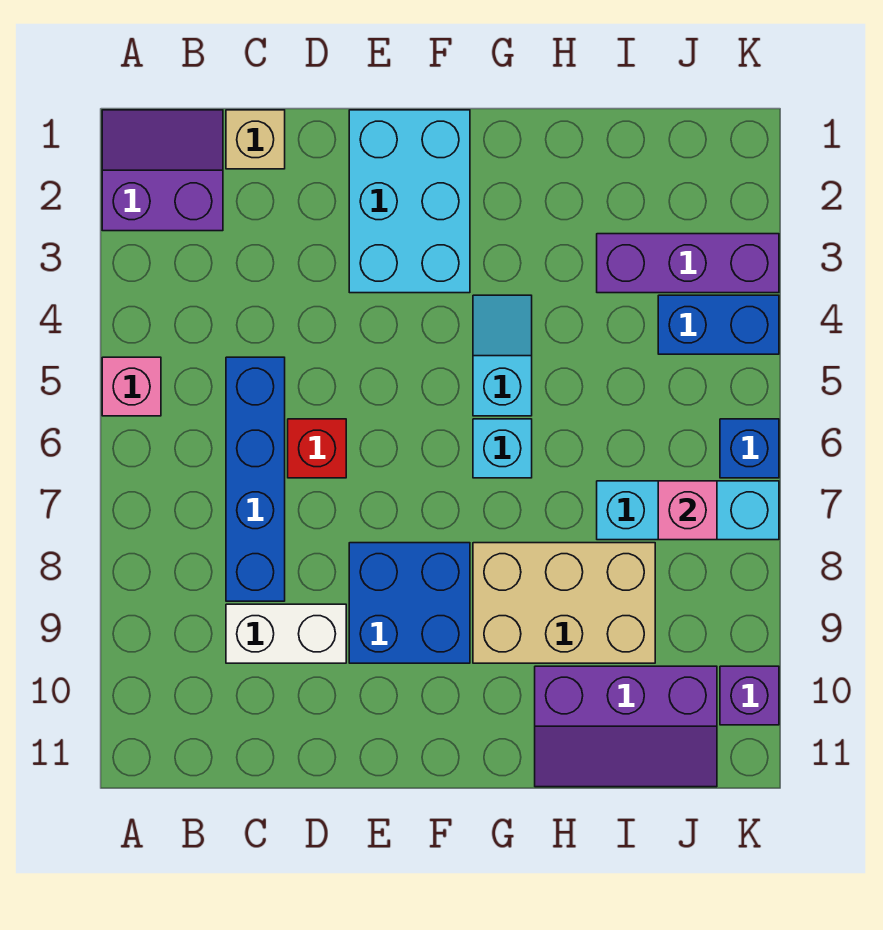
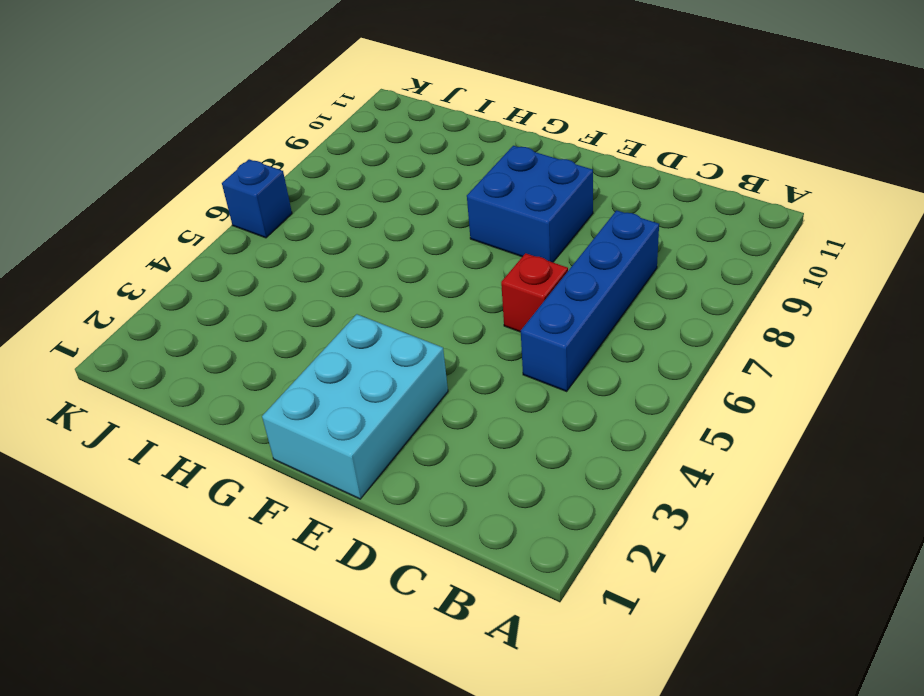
none -> purple 2x2 slope [102,110,223,231]
none -> pink 1x1 brick [102,357,161,416]
none -> tan 1x1 brick [226,110,285,169]

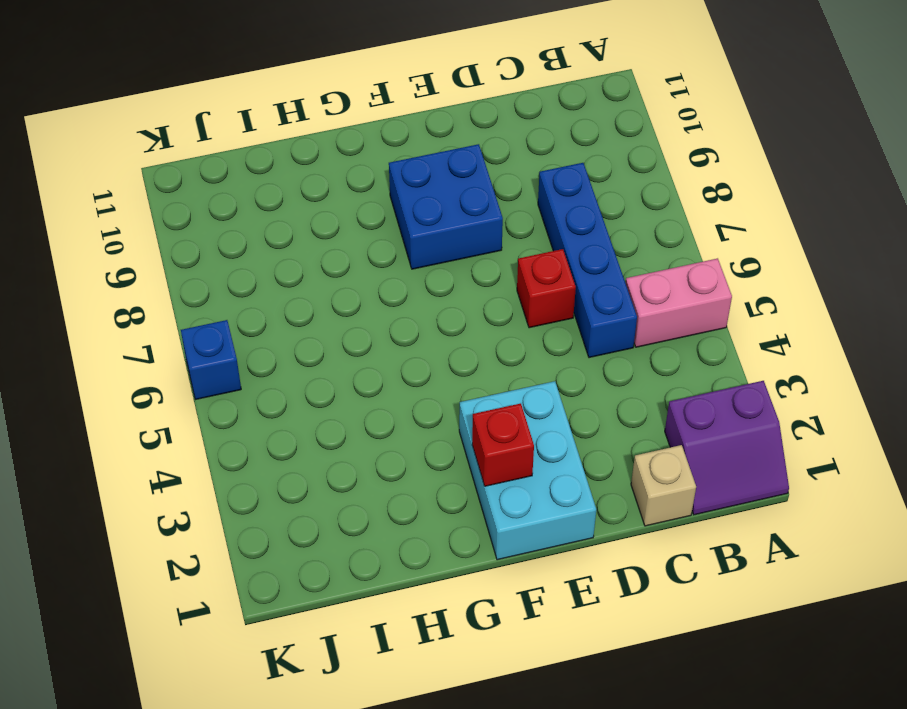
pink 1x2 brick [626,258,732,347] -> pink 1x1 brick [102,357,161,416]
red 1x1 brick [472,403,534,486] -> none
none -> white 1x2 brick [226,604,346,663]
none -> cyan 1x2 slope [473,295,532,416]
none -> cyan 1x1 brick [473,419,532,478]

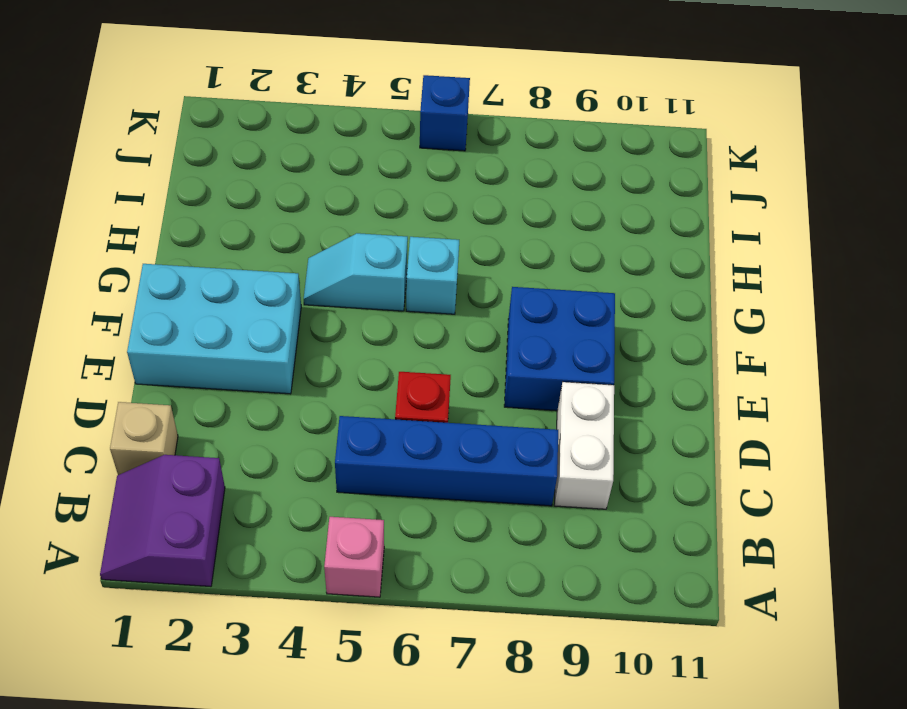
none -> tan 2x3 brick [473,543,655,663]
none -> purple 2x3 slope [535,666,717,787]
none -> purple 1x3 brick [597,234,779,293]

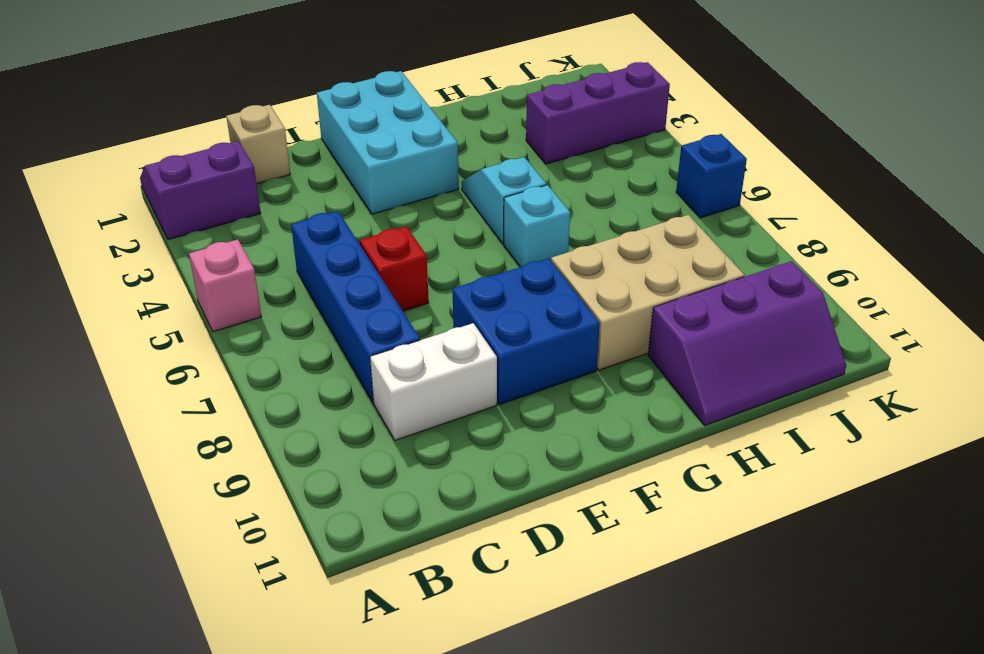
none -> cyan 1x3 brick [597,481,779,540]
none -> blue 1x2 brick [658,295,779,354]
none -> purple 1x1 brick [720,666,779,725]

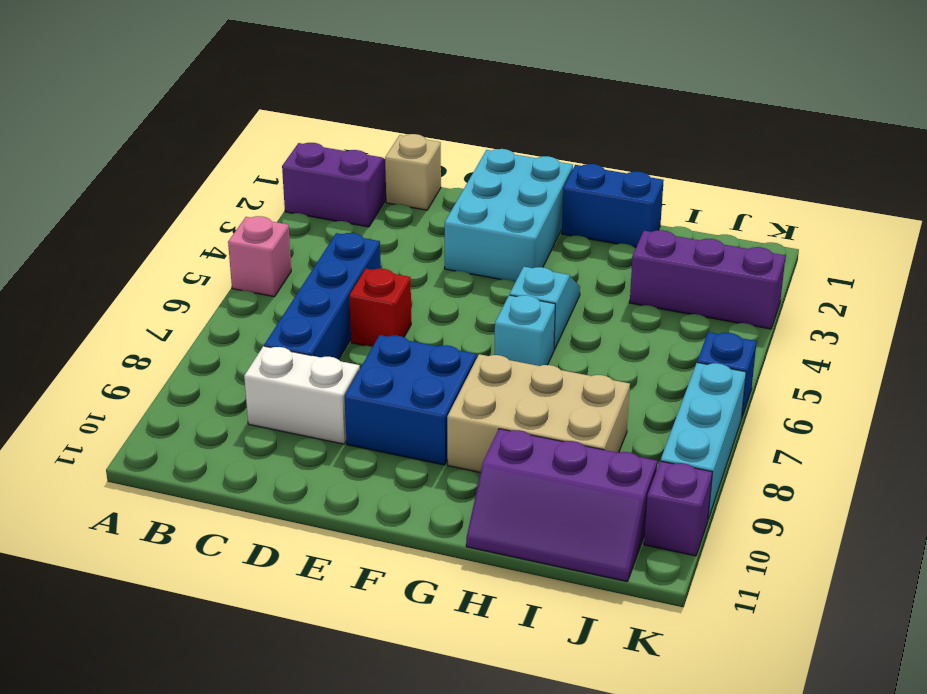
blue 1x2 brick [562,164,664,247] -> blue 1x2 brick moved to [658,295,779,354]
cyan 1x3 brick [661,363,746,519] -> cyan 1x3 brick turned to [597,481,779,540]
none -> pink 1x1 brick [658,481,717,540]

